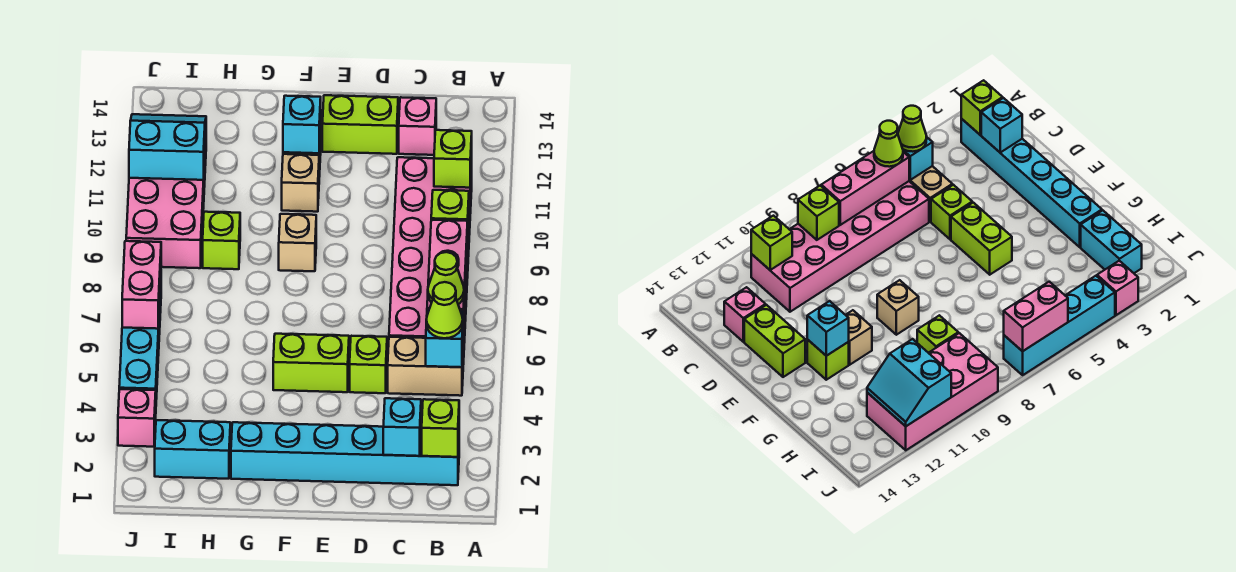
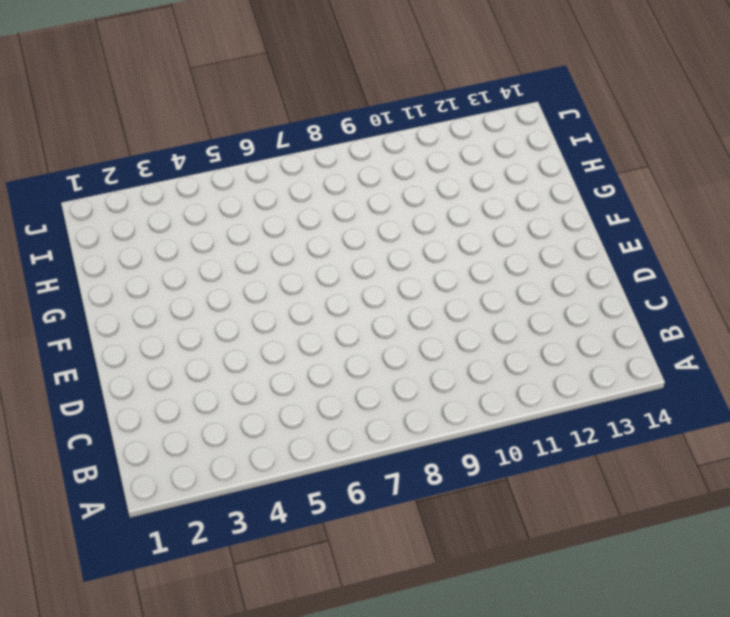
none -> cyan 1x6 brick [231,422,459,485]
none -> tan 1x2 brick [388,337,463,396]
none -> pink 2x6 brick [389,157,472,364]

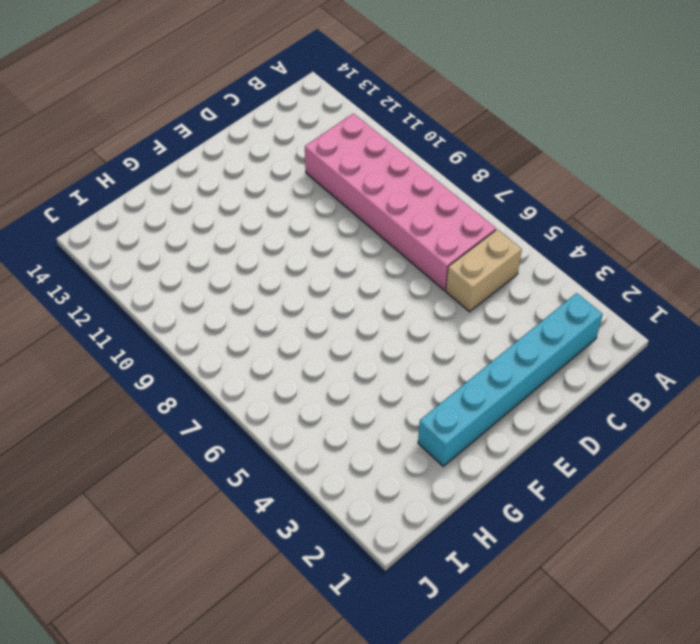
none -> pink 1x1 brick [399,97,436,155]
none -> lime 1x1 brick [350,336,387,393]
none -> lime 1x2 brick [322,95,398,154]

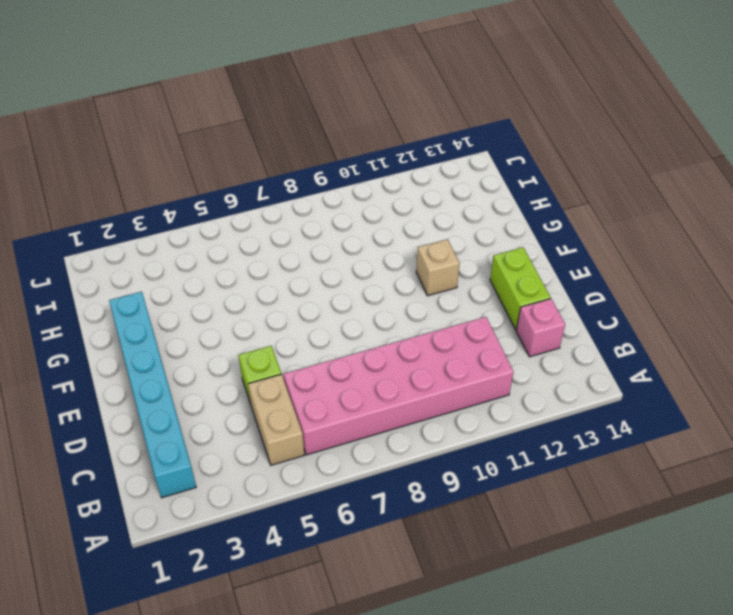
none -> lime 1x2 brick [273,334,349,392]
none -> tan 1x1 brick [279,214,316,271]
none -> lime 1x1 brick [807,339,849,380]

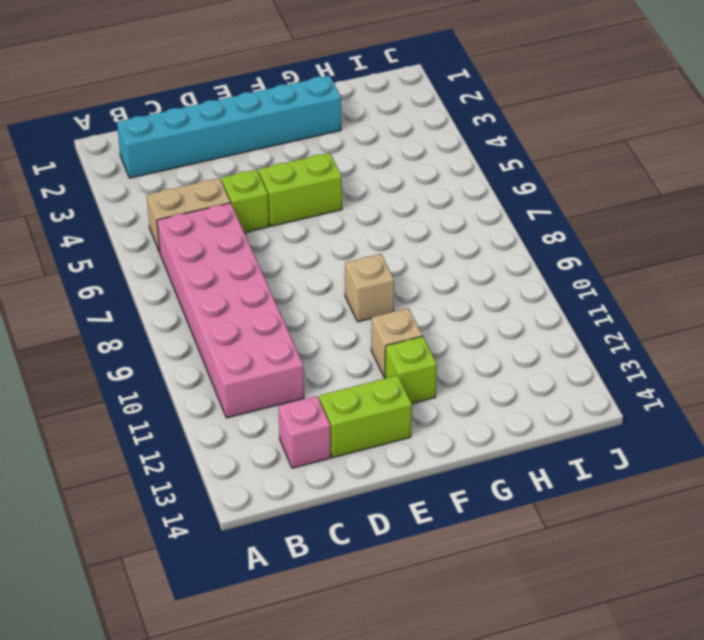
none -> cyan 1x2 brick [155,420,230,479]
none -> lime 1x1 brick [203,212,240,269]
none -> pink 2x4 brick [126,137,206,268]

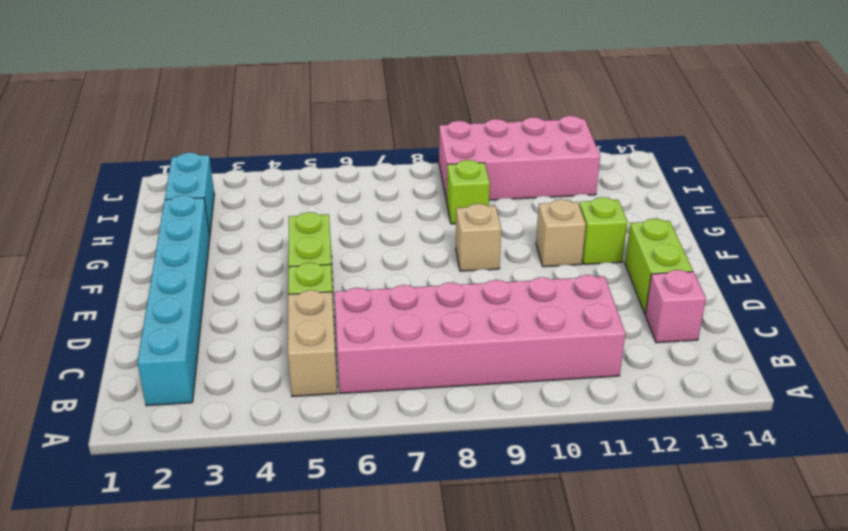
none -> pink 1x1 brick [118,389,156,447]
none -> cyan 1x4 brick [119,285,161,399]
none -> lime 1x1 brick [422,399,459,457]

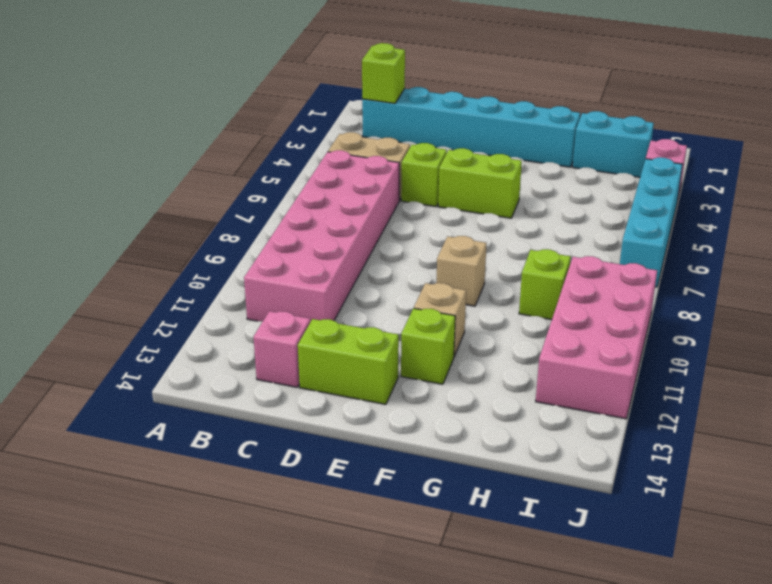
none -> cyan 1x1 brick [426,310,463,367]
none -> pink 1x3 brick [427,220,468,336]
none -> lime 1x1 brick [431,190,469,228]

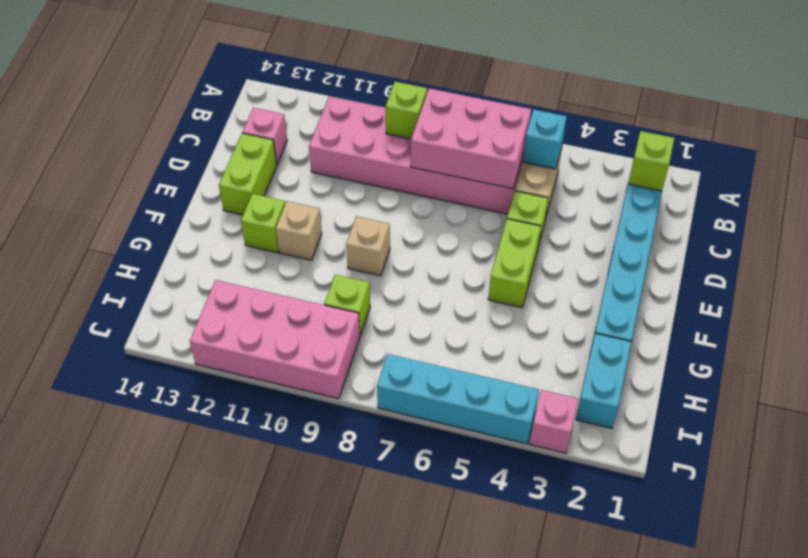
pink 2x3 brick [411,88,531,189] -> pink 1x3 brick [427,220,468,336]
none -> lime 1x1 brick [434,130,472,188]
none -> cyan 1x1 brick [383,398,421,456]
none -> cyan 1x1 brick [283,96,321,153]

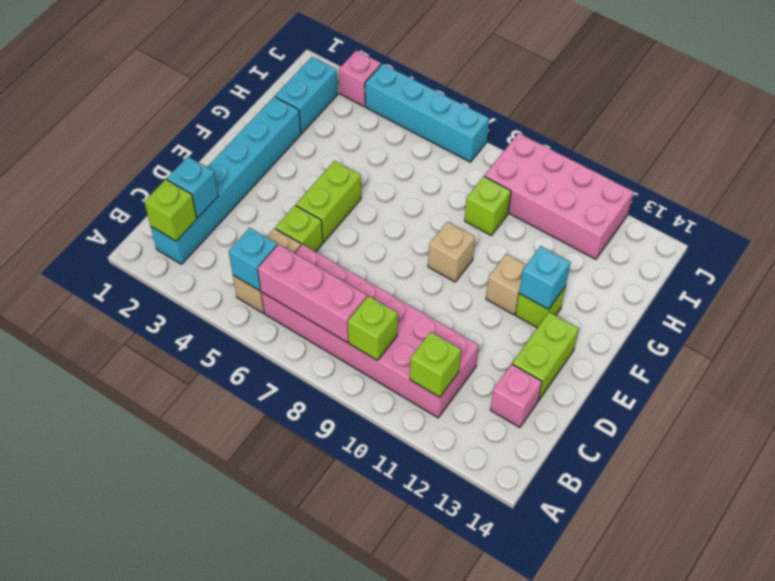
none -> cyan 2x2 slope [129,114,206,180]
none -> pink 1x2 brick [122,241,161,329]
none -> lime 1x1 cone [426,282,463,338]

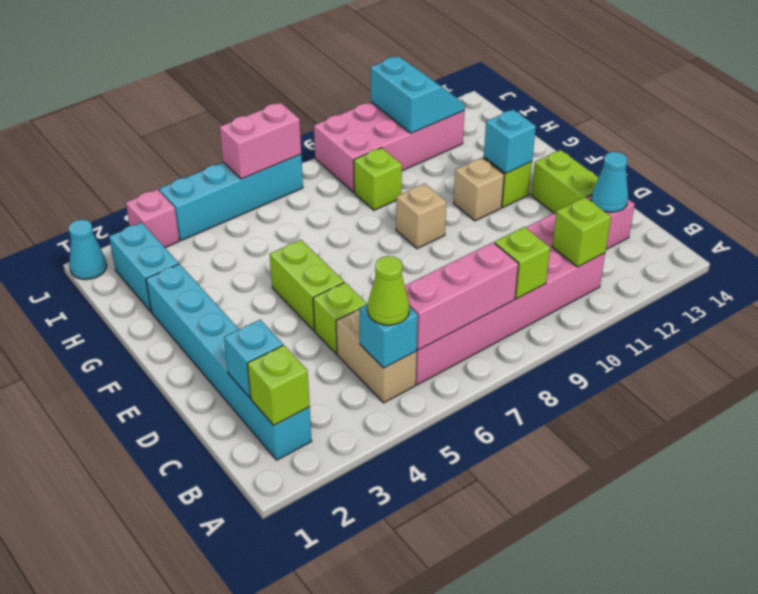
cyan 1x1 cone [591,152,628,212] -> none
cyan 1x1 cone [68,220,107,280] -> none
none -> lime 1x1 cone [428,252,464,304]

